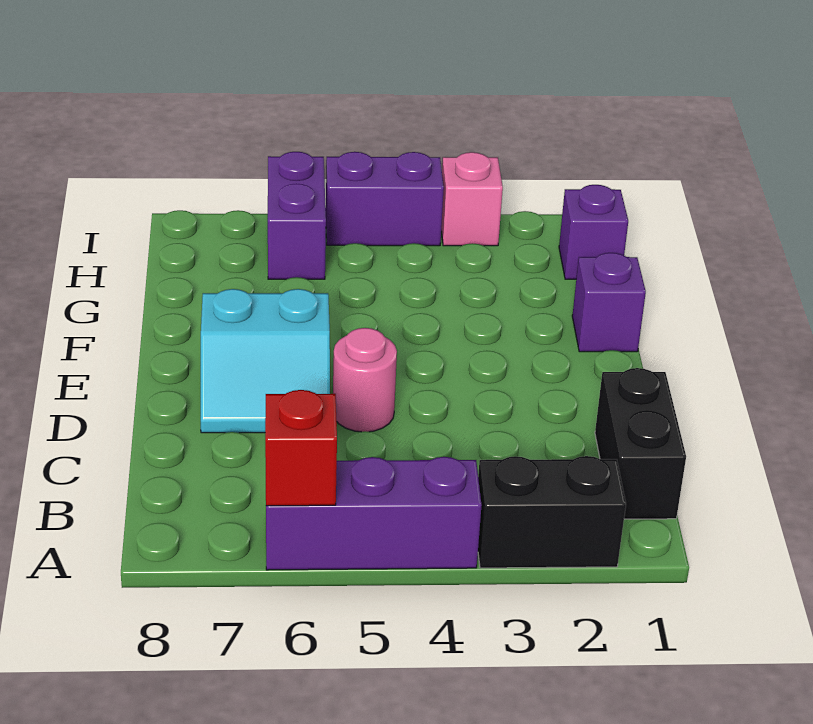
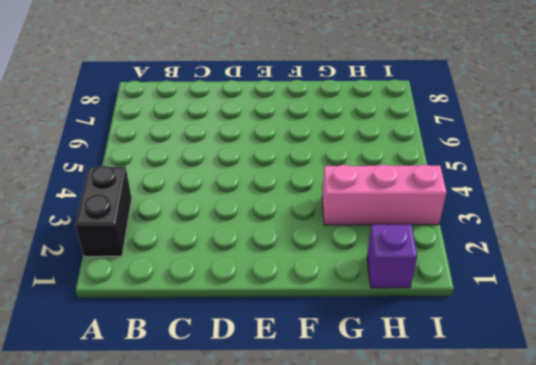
pink 1x3 brick [322,164,447,225] -> pink 1x1 brick [441,152,503,246]
none -> purple 1x3 brick [266,457,482,570]
none -> black 1x2 brick [595,368,686,519]

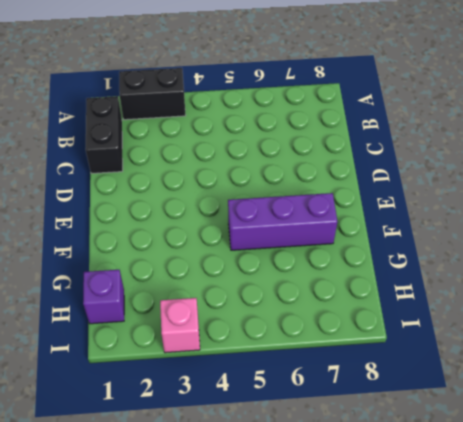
purple 1x3 brick [228,193,337,250] -> purple 1x3 brick moved to [266,457,482,570]
none -> pink 1x1 round brick [333,328,397,432]
none -> cyan 2x2 slope [201,289,330,433]

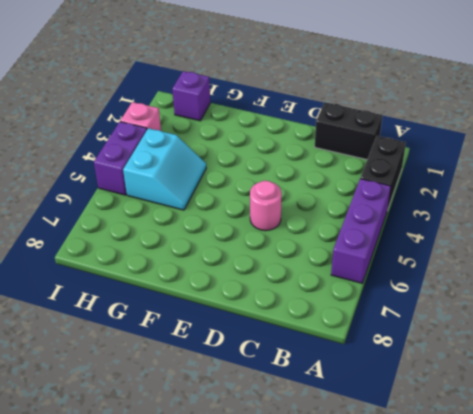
cyan 2x2 slope [123,128,206,210] -> cyan 2x2 slope moved to [201,289,330,433]
none -> purple 1x1 brick [572,253,646,352]
none -> purple 1x2 brick [268,152,326,279]

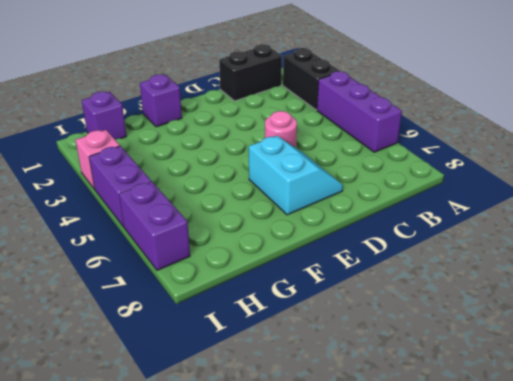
purple 1x2 brick [119,181,190,270] -> purple 1x2 brick turned to [268,152,326,279]
none -> red 1x1 brick [265,390,337,506]

